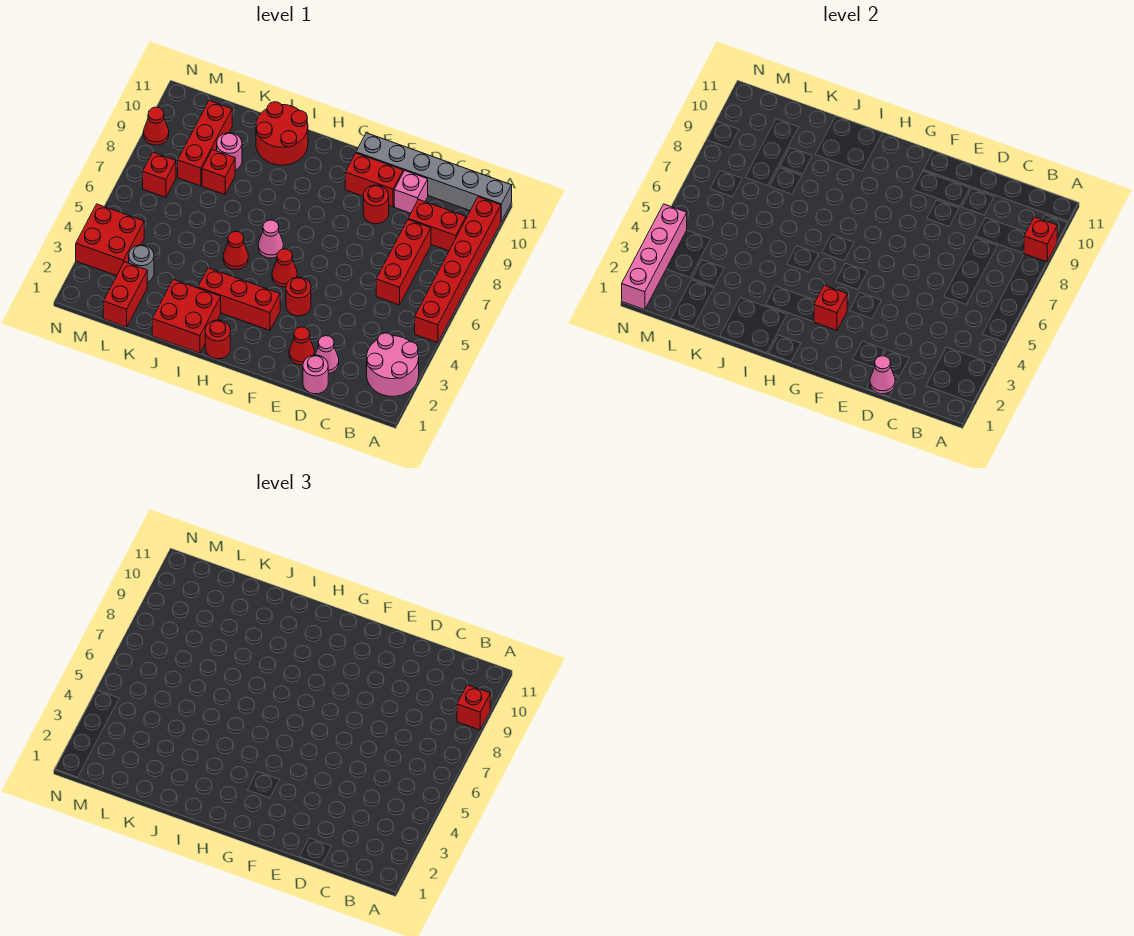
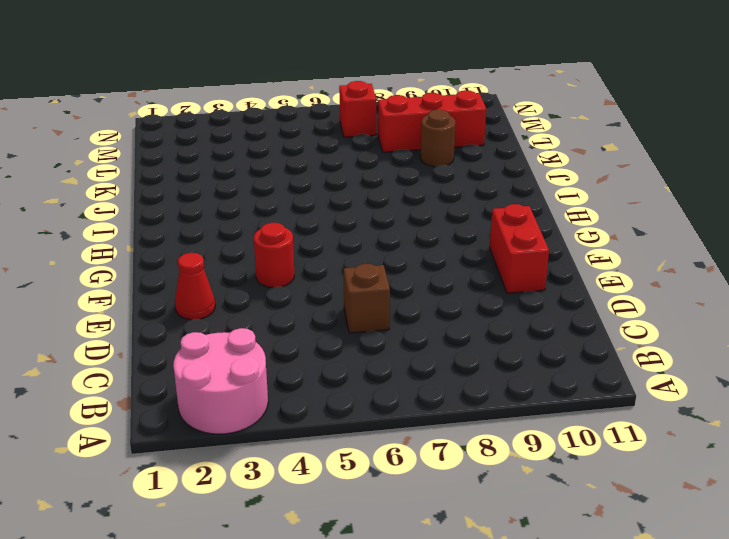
brown 1x1 brick [344,264,390,333] -> none
brown 1x1 round brick [420,110,455,167] -> pink 1x1 round brick [217,133,242,170]
none -> red 1x6 brick [415,197,501,343]
none -> grey 1x6 brick [356,133,512,221]
none -> red 1x2 brick [408,199,466,251]
none -> red 1x3 brick [376,220,431,305]

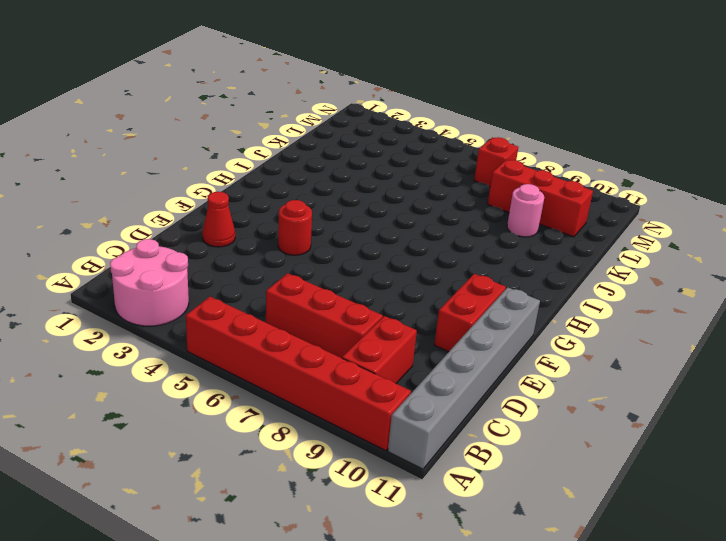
none -> pink 1x1 round brick [303,355,328,394]
none -> pink 1x1 cone [315,336,339,374]
none -> pink 1x1 brick [394,171,428,213]
none -> red 1x1 round brick [363,185,389,224]

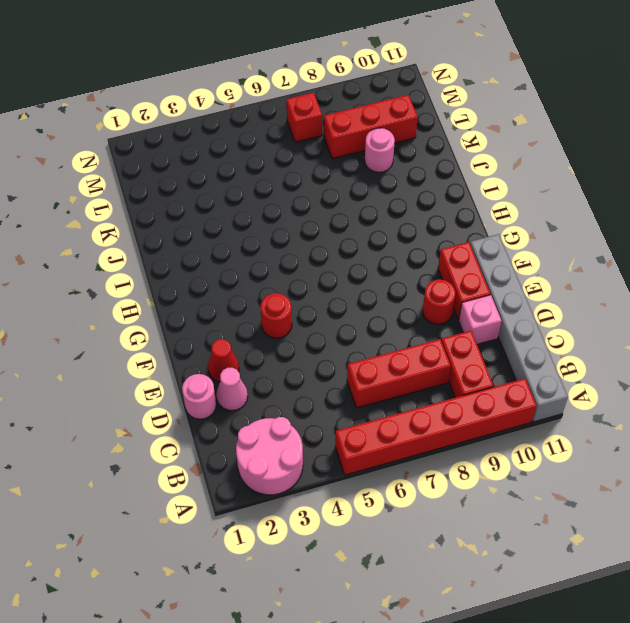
none -> red 1x3 brick [198,268,280,330]
none -> red 1x1 cone [272,249,297,287]
none -> red 1x1 round brick [205,320,230,359]
none -> pink 1x1 cone [258,220,283,258]

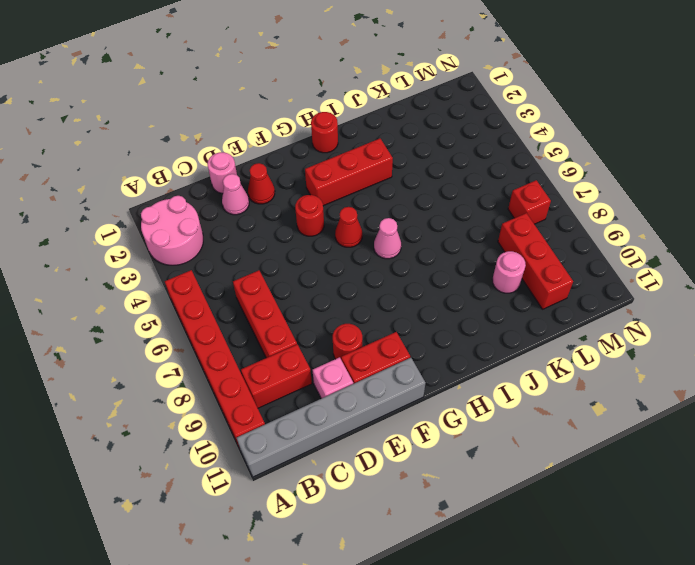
none -> red 2x2 brick [152,279,221,353]
none -> red 1x1 cone [223,232,248,269]
none -> red 2x2 round brick [256,102,308,165]
none -> red 1x1 brick [202,150,235,195]

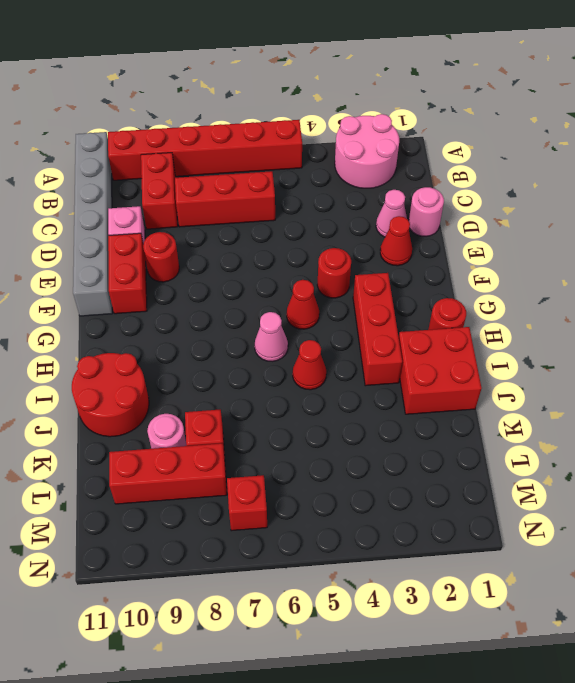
none -> red 1x2 brick [103,262,147,327]
none -> grey 1x1 round brick [129,245,154,282]
none -> red 2x2 brick [76,204,144,276]
none -> red 1x1 cone [143,107,169,145]

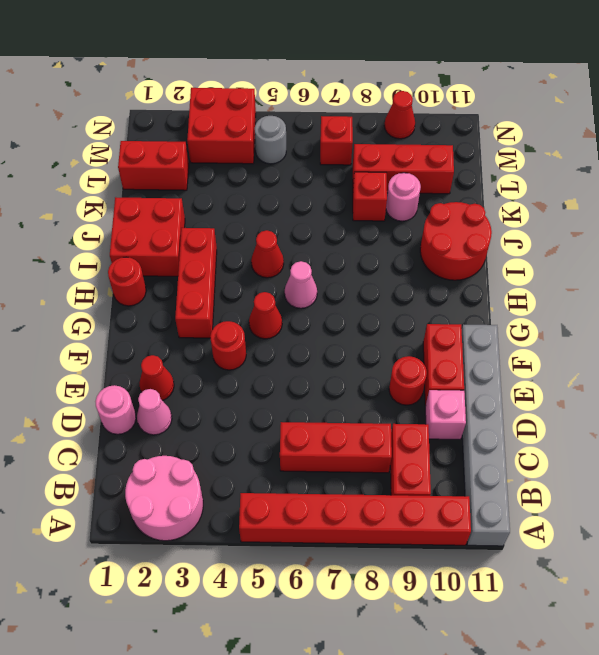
grey 1x1 round brick [255,116,286,164] -> grey 1x1 round brick moved to [129,245,154,282]
none -> red 1x1 brick [1024,217,1058,262]
none -> pink 1x1 cone [870,356,895,394]
none -> red 1x1 brick [814,285,847,330]
none -> pink 1x4 brick [622,204,687,310]

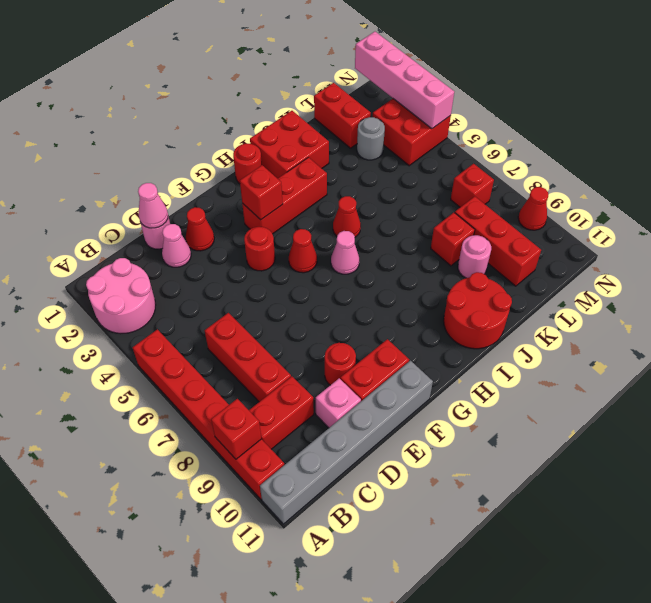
none -> red 1x1 brick [457,685,490,730]

